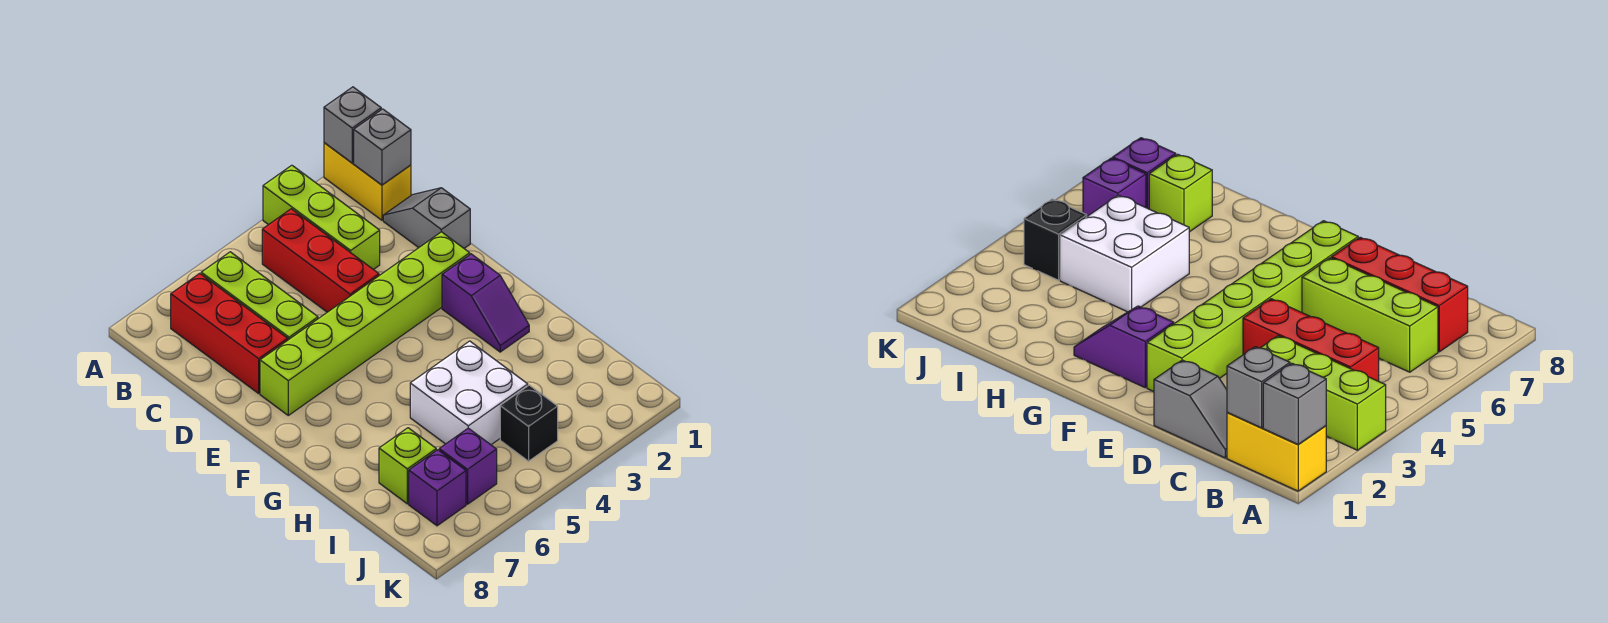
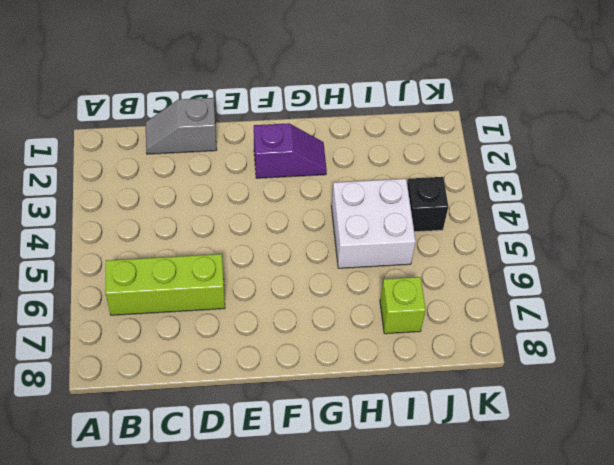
none -> yellow 1x2 brick [324,143,411,220]
none -> lime 1x3 brick [263,165,380,270]
none -> red 1x3 brick [262,209,379,312]

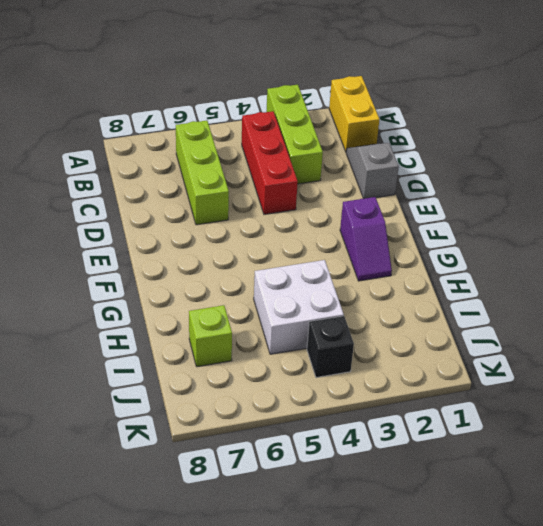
none -> red 1x3 brick [171,273,288,393]
none -> lime 1x6 brick [260,232,470,415]
none -> purple 1x1 brick [439,428,497,504]

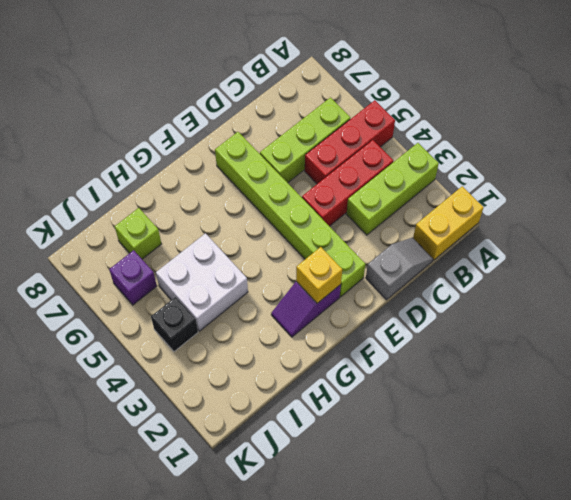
red 1x3 brick [305,100,395,184] -> red 1x3 brick moved to [171,273,288,393]
yellow 1x1 brick [296,247,342,303] -> none
none -> purple 1x1 brick [409,450,466,526]
none -> grey 1x1 brick [324,87,381,163]
none -> grey 1x1 brick [354,109,411,185]

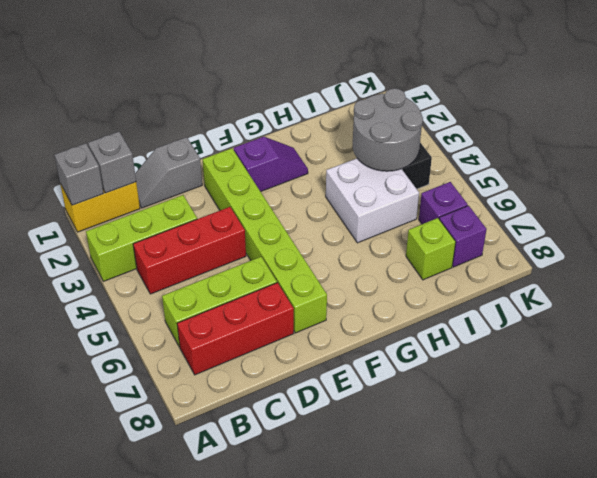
grey 2x2 round brick [353,88,423,171] -> none

